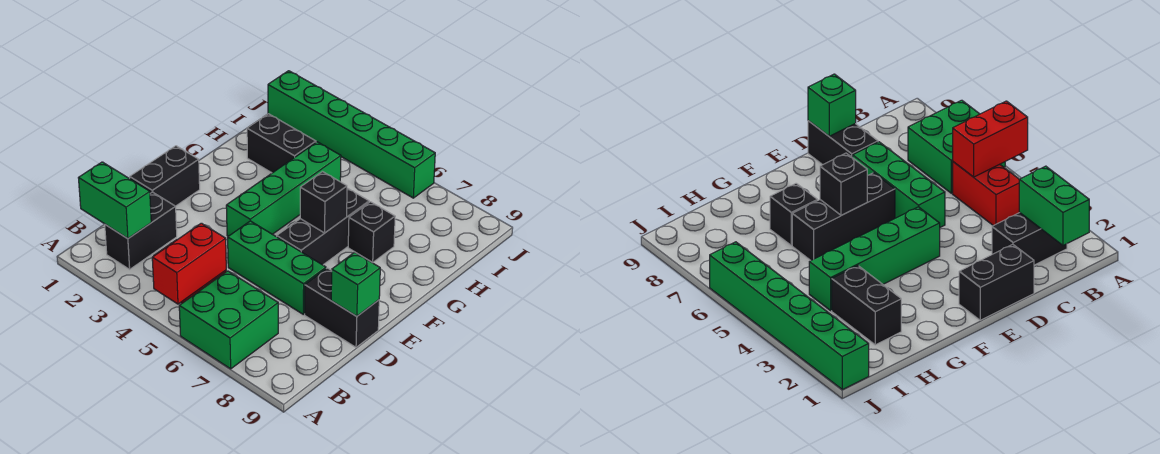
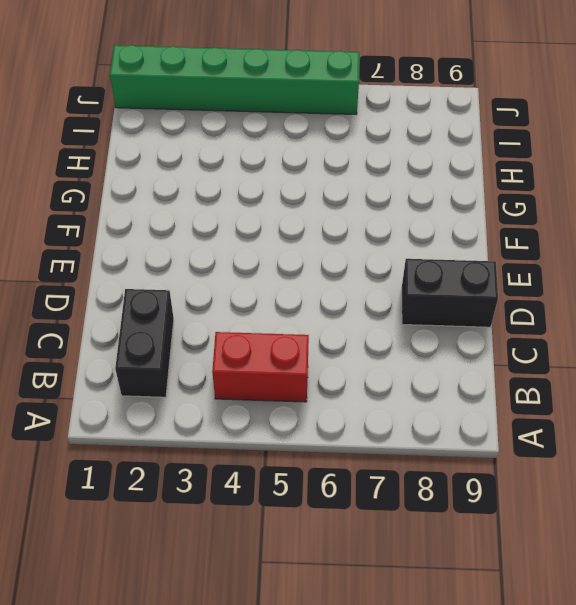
none -> green 2x2 brick [179,271,278,369]
none -> black 1x2 brick [130,146,200,206]
none -> green 1x3 brick [228,221,326,314]

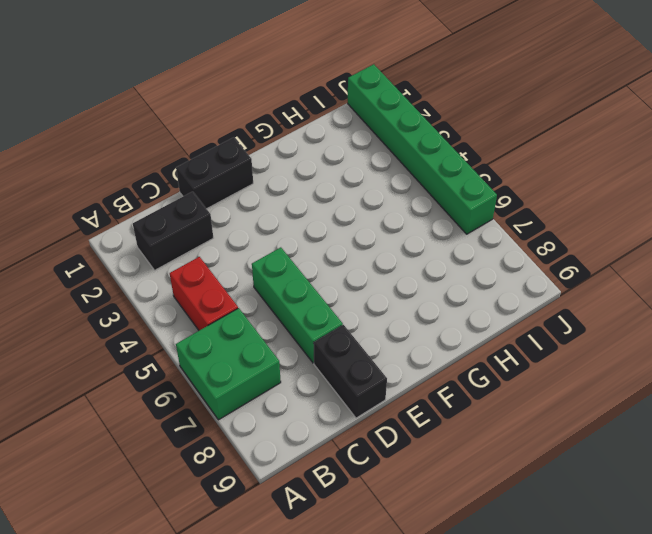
none -> green 1x4 brick [226,142,341,236]
none -> black 1x3 brick [277,188,369,265]
none -> black 1x1 brick [348,202,395,263]

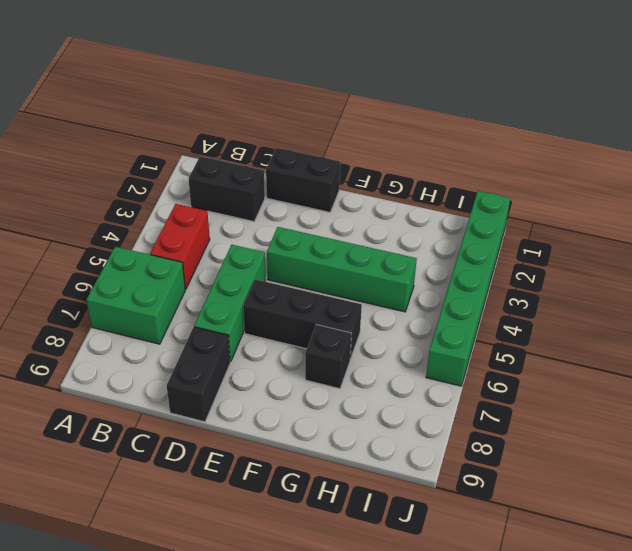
none -> black 1x2 brick [247,114,316,173]
none -> red 1x2 brick [152,223,226,304]
none -> green 1x2 brick [79,162,151,239]

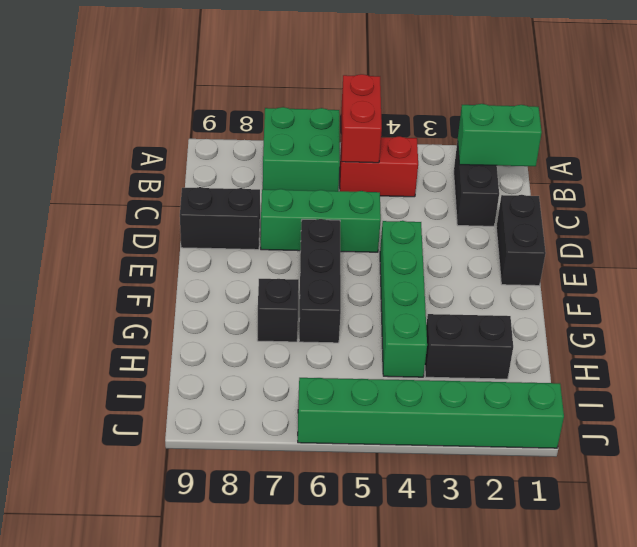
none -> green 1x1 brick [331,252,380,316]
none -> black 1x1 brick [300,172,347,233]

